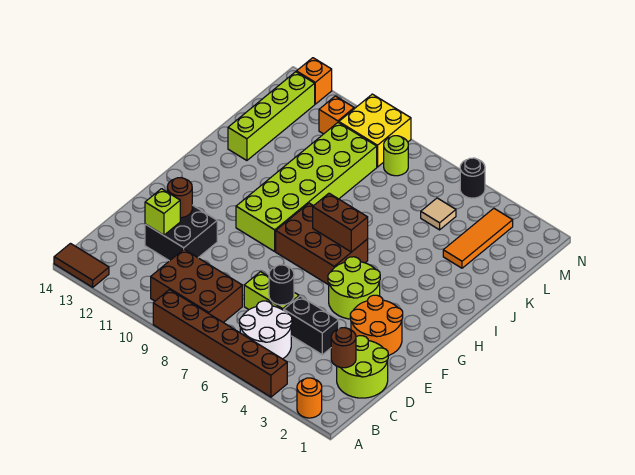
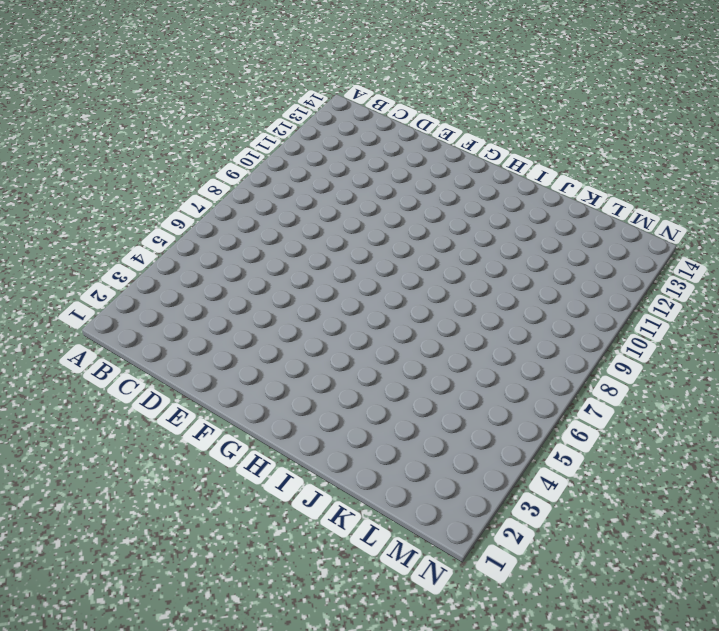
none -> orange 1x1 round brick [297,378,322,418]
none -> brown 1x6 brick [153,290,287,397]
none -> brown 1x2 tile [54,244,109,287]

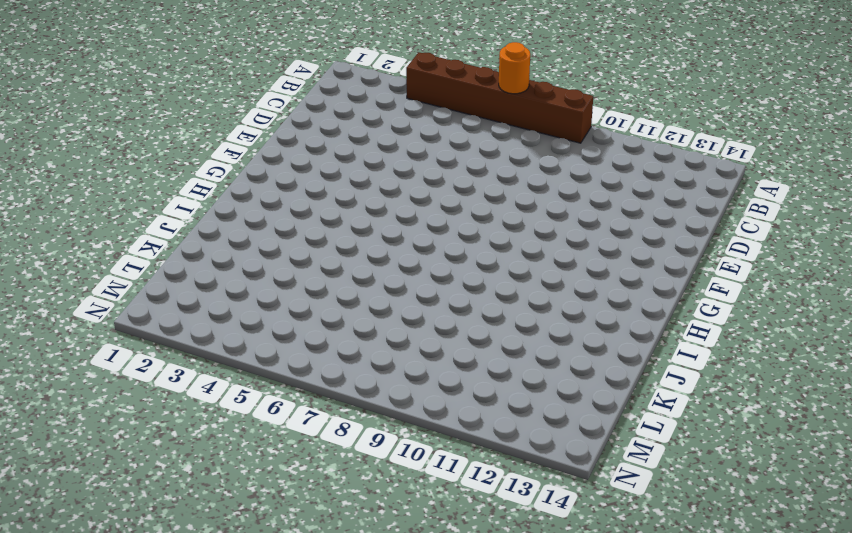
orange 1x1 round brick [499,42,530,94] -> orange 1x1 round brick moved to [297,378,322,418]
none -> brown 1x2 tile [54,244,109,287]
none -> white 2x2 round brick [240,301,292,359]
none -> brown 2x3 brick [151,249,242,323]

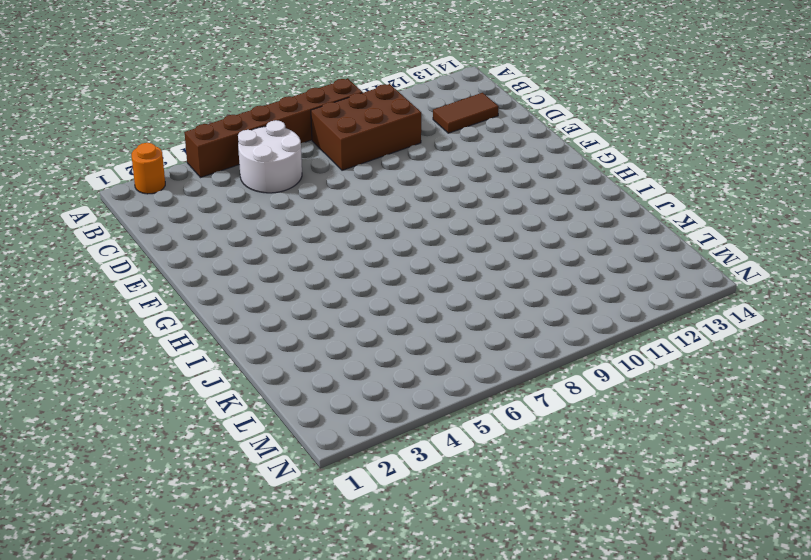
brown 1x2 tile [433,93,499,133] -> brown 1x2 tile moved to [54,244,109,287]
none -> lime 2x2 round brick [337,336,388,398]
none -> black 1x2 brick [284,296,339,355]
none -> lime 1x2 brick [244,272,299,310]

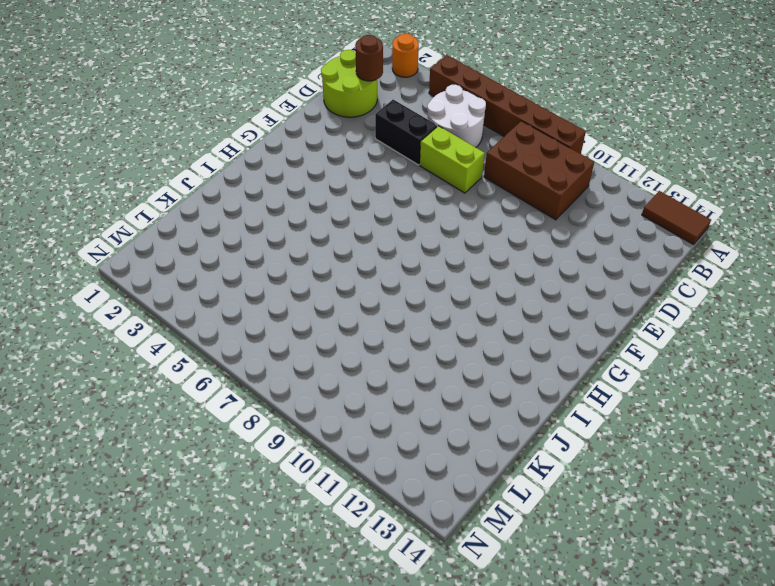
none -> black 2x2 brick [145,205,217,261]
none -> orange 2x2 round brick [350,295,403,356]
none -> lime 2x2 round brick [328,257,380,319]

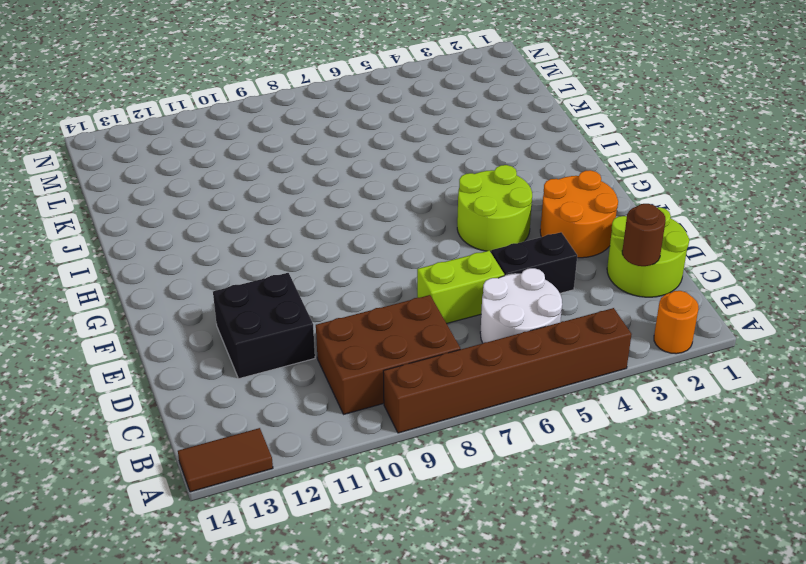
none -> brown 2x3 brick [276,203,368,285]
none -> lime 2x6 brick [236,123,377,251]
none -> lime 1x4 brick [228,72,315,160]

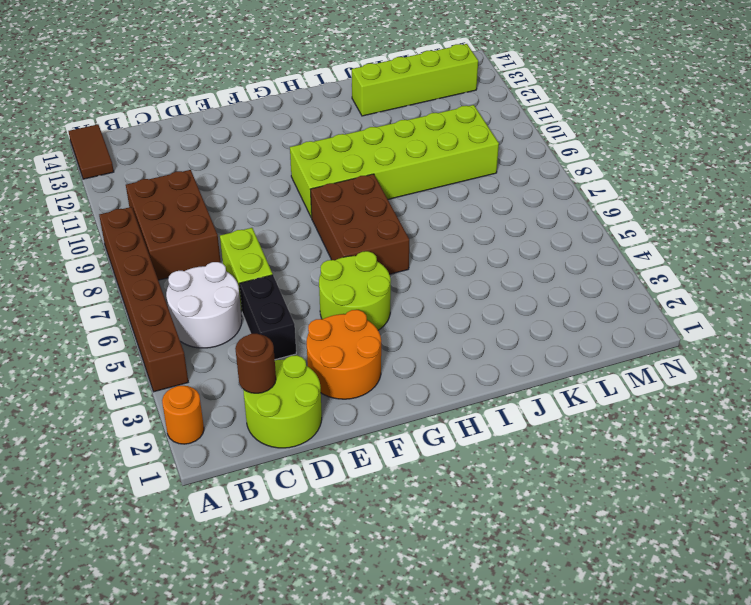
none -> black 2x2 brick [145,205,217,261]
none -> orange 1x3 tile [443,208,513,268]
none -> tan 1x1 tile [421,198,456,230]

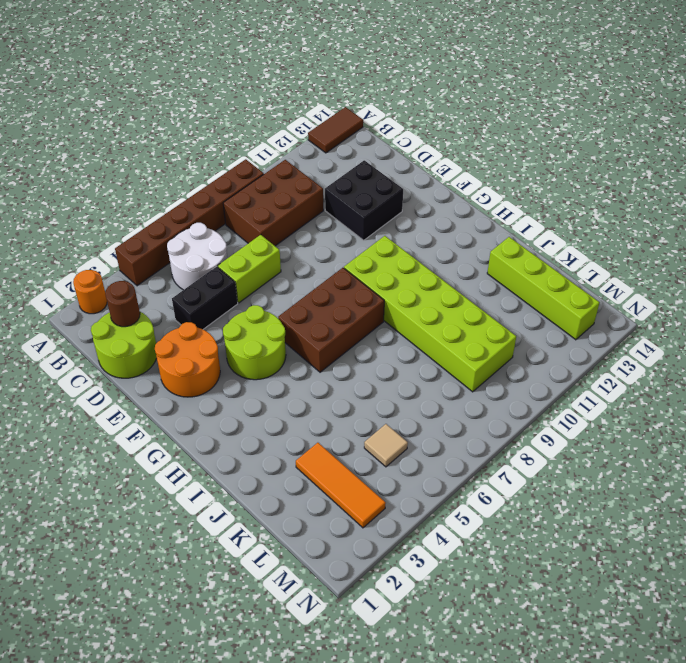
none -> lime 1x1 round brick [384,136,408,176]
none -> yellow 2x2 brick [339,94,411,167]
none -> orange 1x1 brick [319,96,354,134]

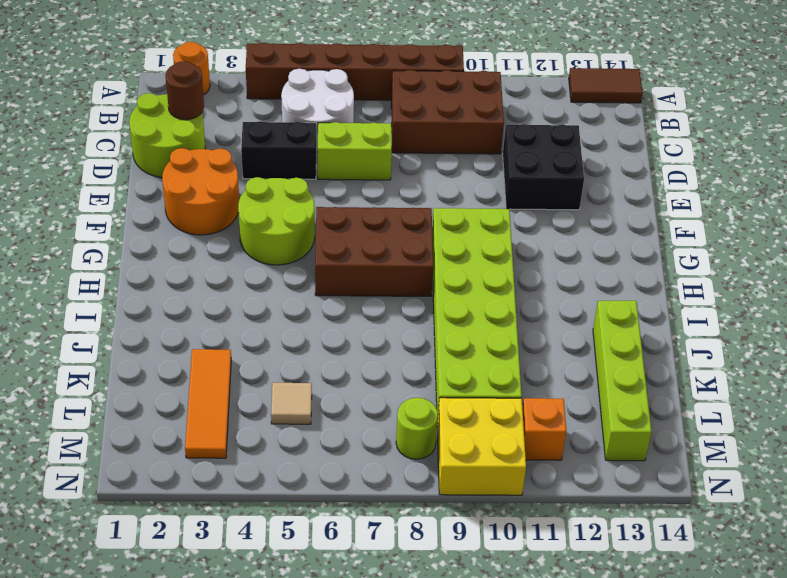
none -> black 1x1 round brick [460,158,485,198]
none -> orange 1x1 brick [297,58,332,104]
none -> black 1x1 round brick [269,265,294,305]

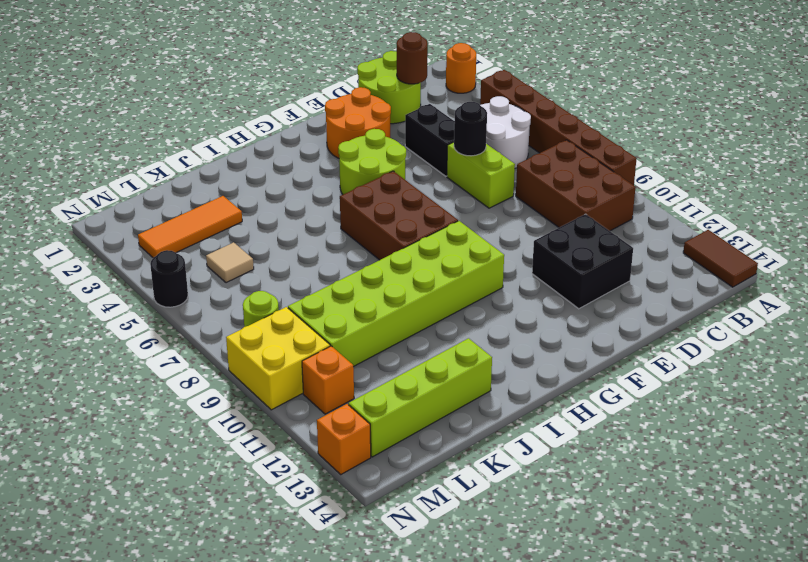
none -> lime 1x1 brick [145,189,180,235]
none -> brown 1x1 round brick [167,178,192,218]
none -> brown 1x2 brick [313,193,368,252]

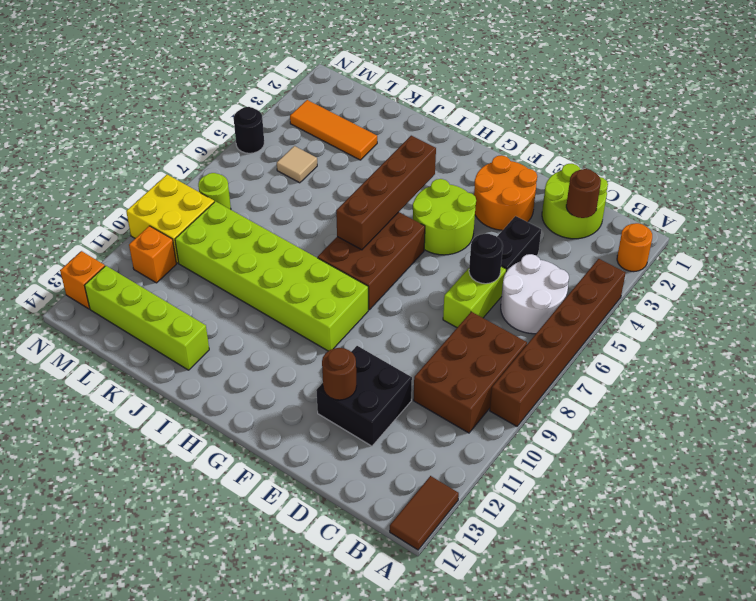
brown 1x4 brick [336,136,436,250] -> brown 1x2 brick [313,193,368,252]
none -> lime 1x1 brick [145,189,180,235]

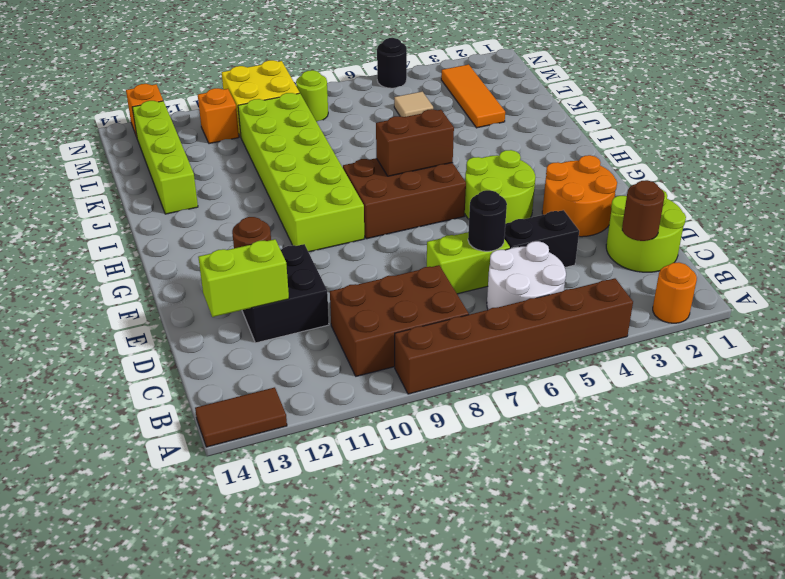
lime 1x2 brick [198,239,289,317] -> lime 1x1 brick [145,189,180,235]

